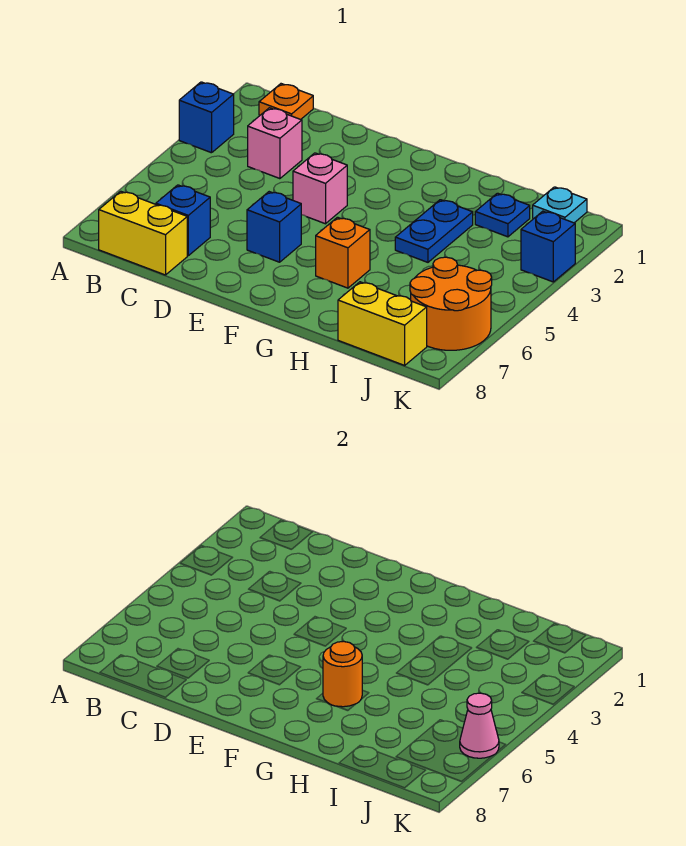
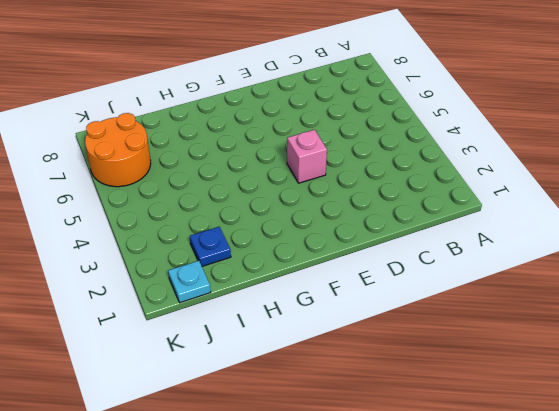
none -> blue 1x1 brick [179,82,234,153]
none -> orange 1x1 plate [259,84,313,119]
none -> yellow 1x2 brick [99,191,187,275]

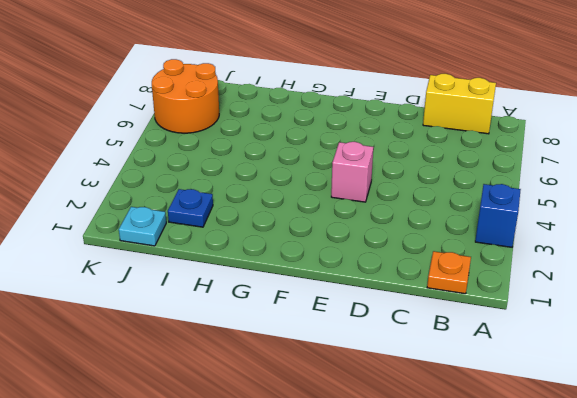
none -> pink 1x1 brick [248,108,302,179]
none -> blue 1x1 brick [156,185,210,256]
none -> blue 1x1 brick [247,192,301,262]

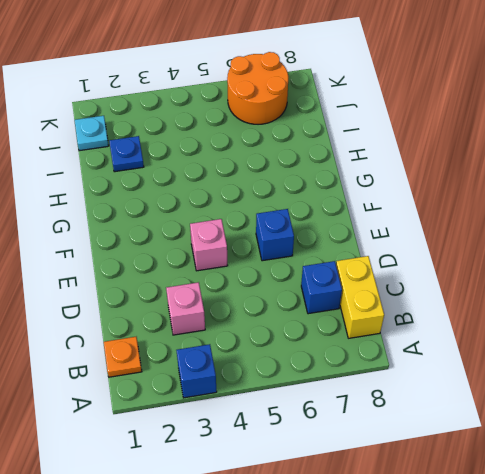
none -> orange 1x1 brick [316,217,370,288]
none -> blue 1x2 plate [395,200,473,262]
none -> yellow 1x2 brick [338,282,427,365]

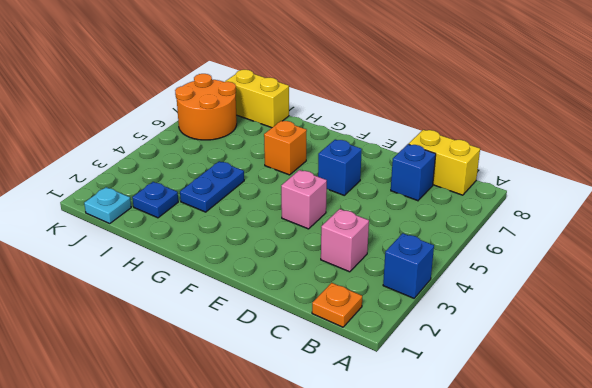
none -> blue 1x1 brick [521,211,575,282]
none -> orange 1x1 round brick [323,641,362,707]
none -> pink 1x1 cone [460,693,499,758]

